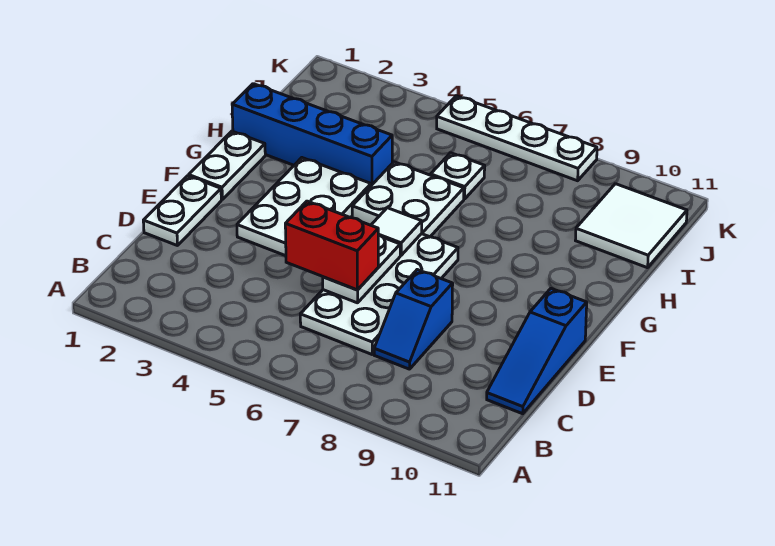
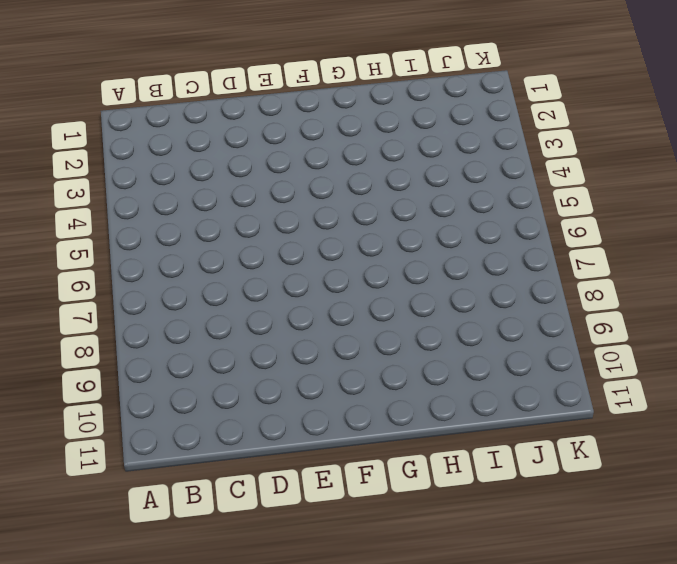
none -> white 2x4 plate [300,234,458,354]
none -> blue 1x2 slope [374,270,453,369]
none -> blue 1x3 slope [487,289,587,414]

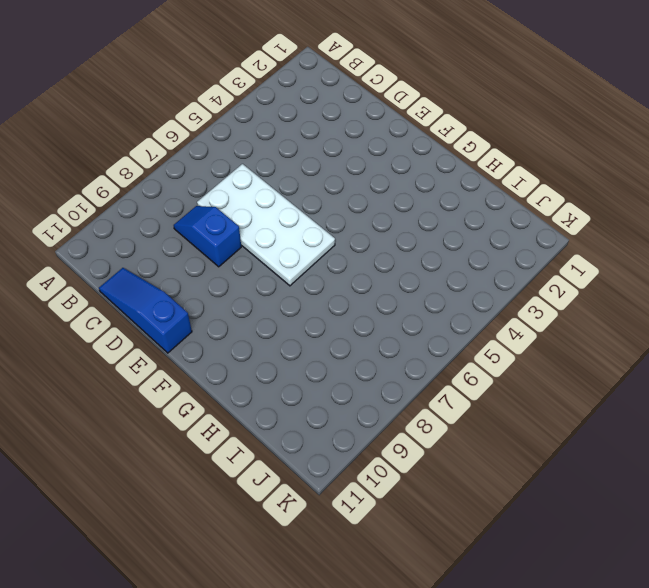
none -> white 1x2 plate [143,176,221,246]
none -> white 2x3 plate [237,158,371,256]
none -> white 1x2 plate [189,131,265,199]

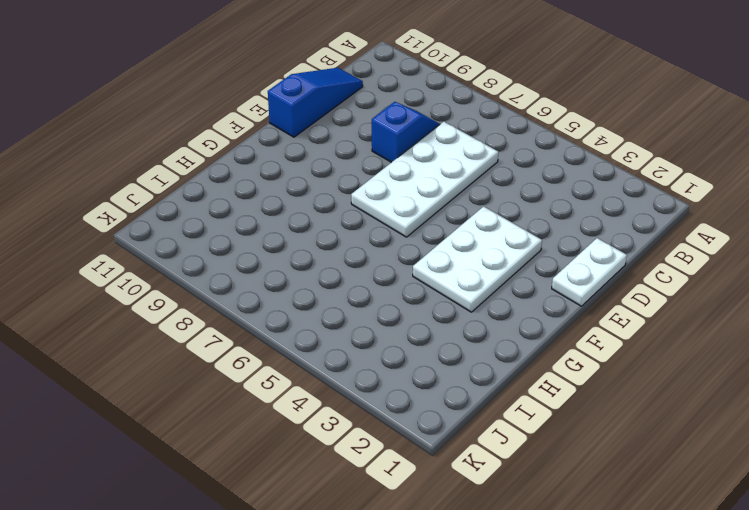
none -> white 1x2 plate [189,131,265,199]
none -> white 2x2 plate [352,162,464,237]
none -> blue 1x4 brick [232,84,392,185]

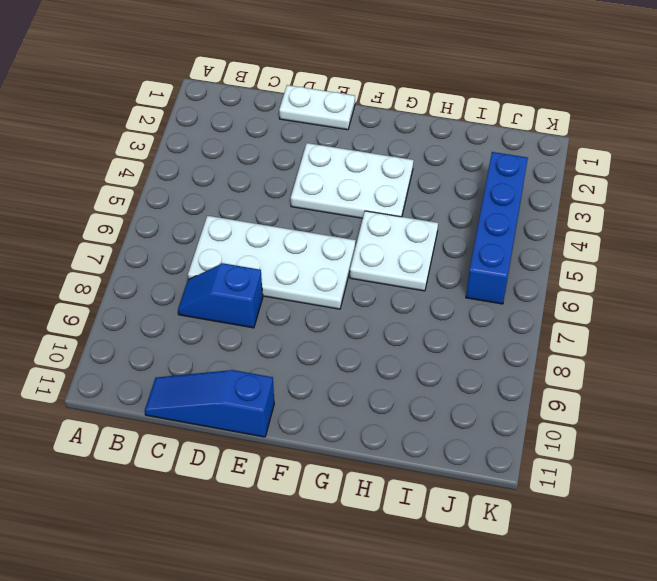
blue 1x4 brick [466,152,528,304] -> blue 1x4 brick moved to [232,84,392,185]
none -> white 1x2 plate [189,131,265,199]
none -> white 1x1 plate [431,153,485,199]
none -> white 2x2 tile [576,184,687,268]

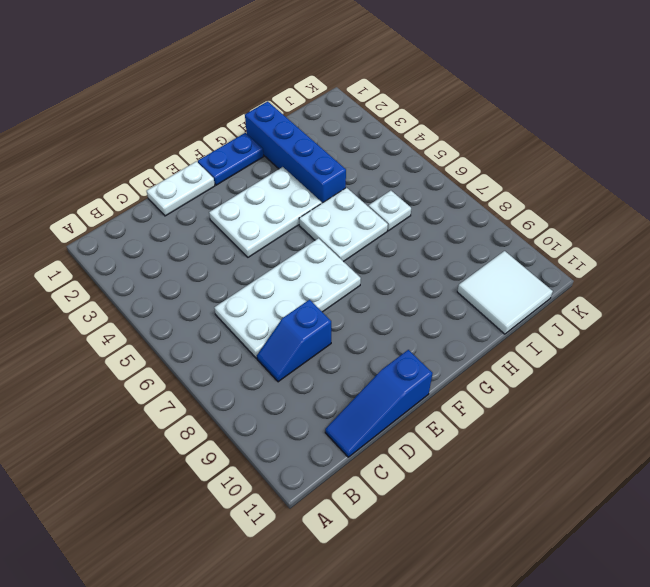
blue 1x2 plate [198,133,264,185] -> white 1x2 plate [189,131,265,199]
none -> white 1x4 plate [437,96,597,181]
none -> white 1x2 plate [323,235,400,303]
none -> white 1x1 tile [371,208,422,255]

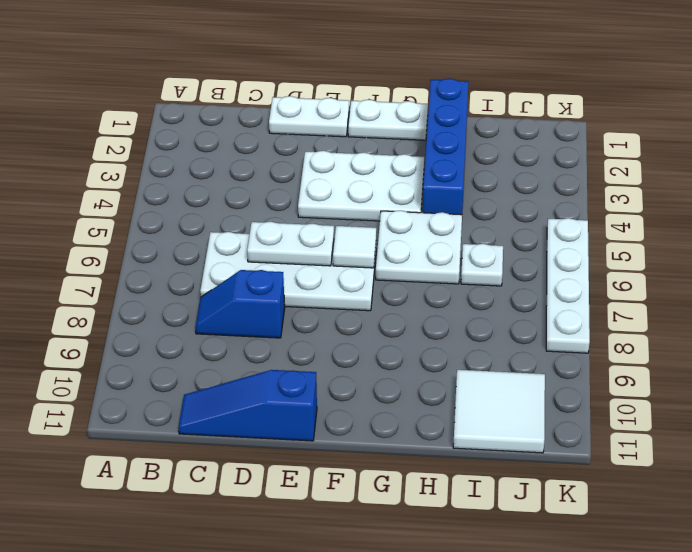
none -> red 1x2 brick [285,201,379,290]

